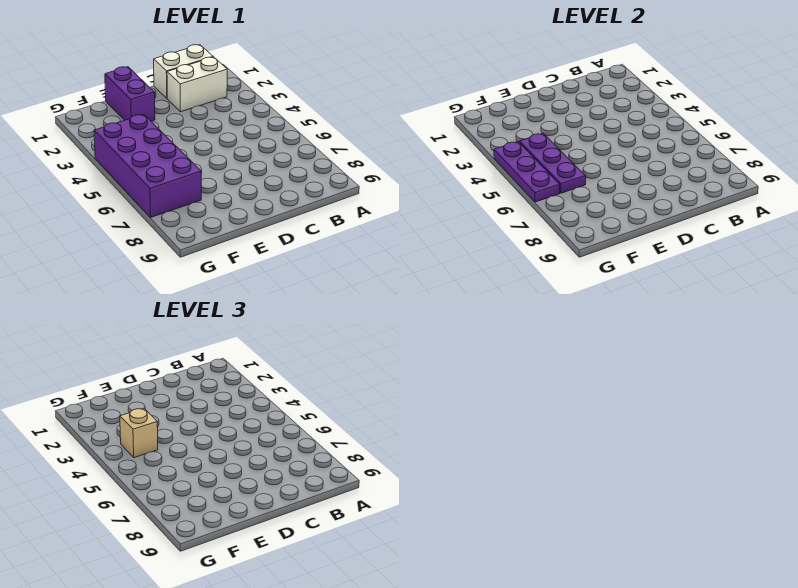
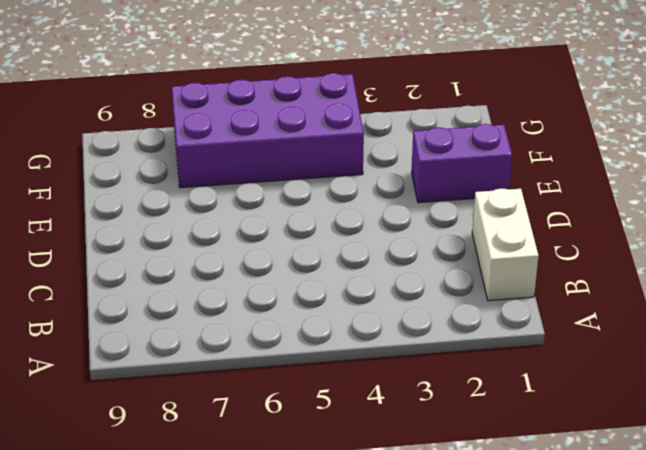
none -> white 1x2 brick [167,57,227,112]
none -> purple 1x3 plate [519,133,586,193]

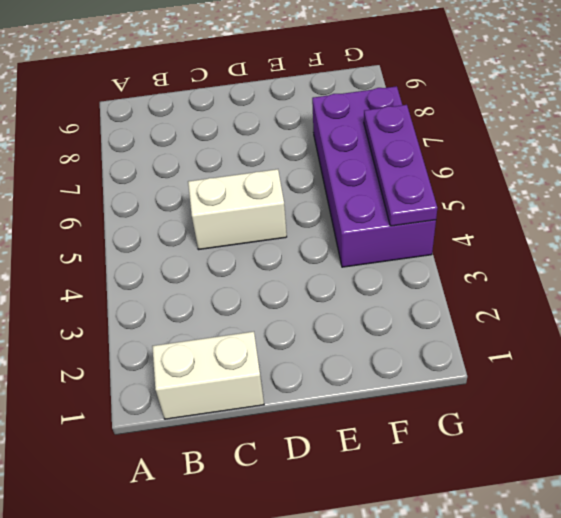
white 1x2 brick [188,169,287,250] -> white 1x2 brick moved to [167,57,227,112]
none -> purple 1x2 brick [105,67,155,121]
none -> purple 1x3 plate [519,133,586,193]

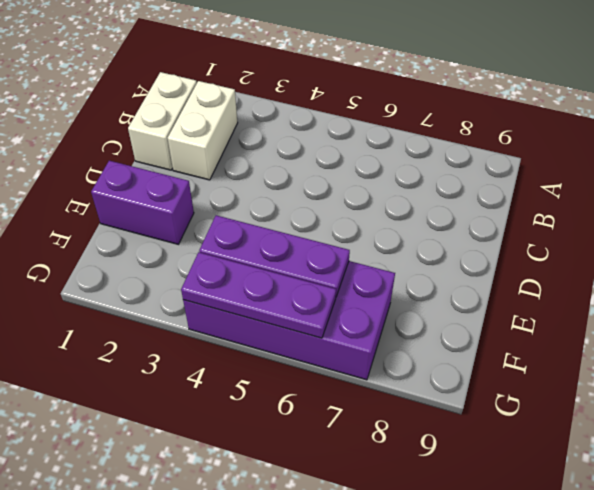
none -> tan 1x1 brick [120,408,158,458]

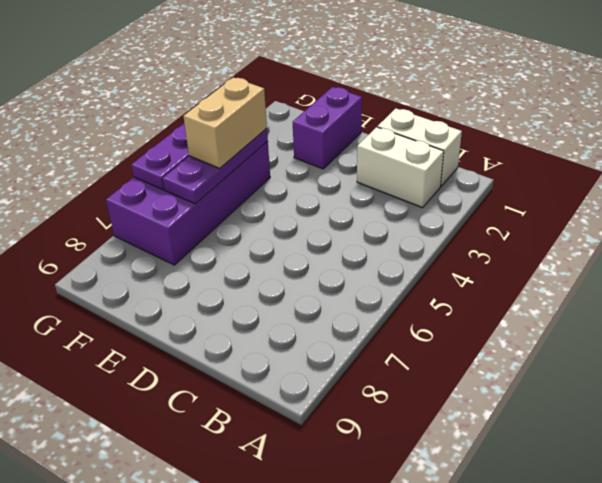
tan 1x2 brick [183,77,267,168] -> tan 1x1 brick [120,408,158,458]

